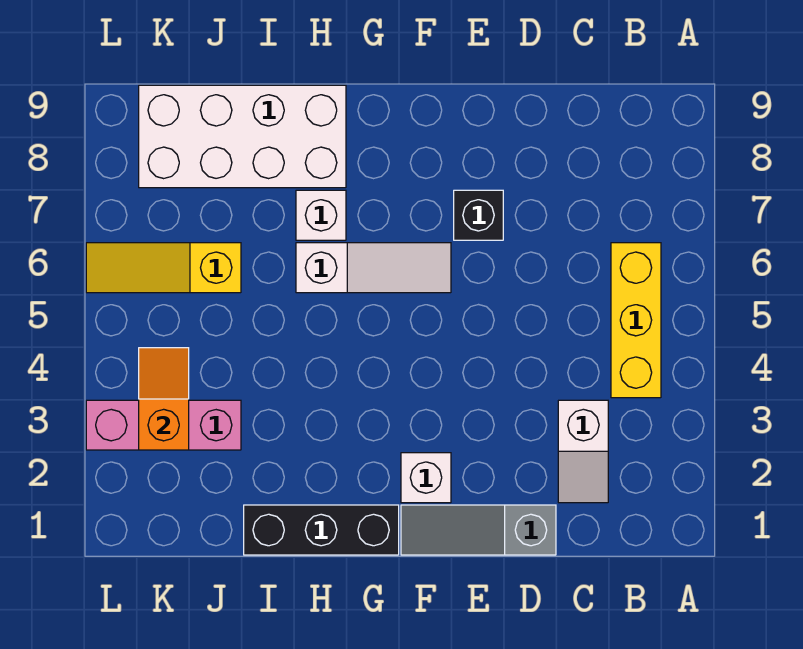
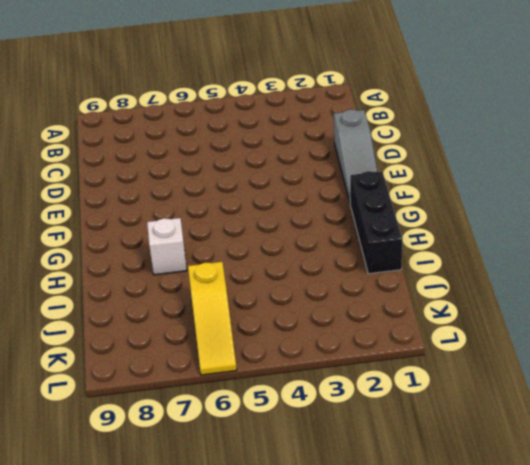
none -> yellow 1x3 brick [611,243,661,398]
none -> white 1x2 slope [558,400,608,503]
none -> black 1x1 brick [454,190,503,240]

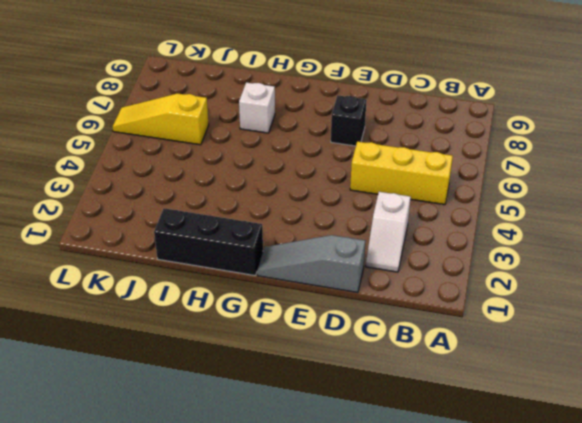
yellow 1x3 brick [350,142,453,205] -> yellow 1x3 brick turned to [611,243,661,398]
none -> white 1x1 brick [401,453,451,503]
none -> white 1x3 slope [296,243,451,293]
none -> white 2x4 brick [139,85,346,188]

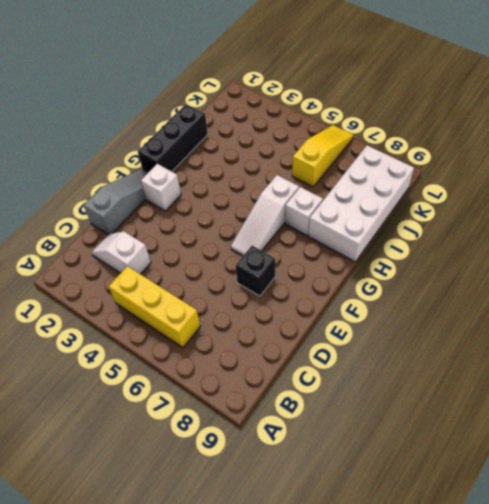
none -> pink 1x3 brick [86,400,241,450]
none -> orange 1x2 slope [139,348,189,450]

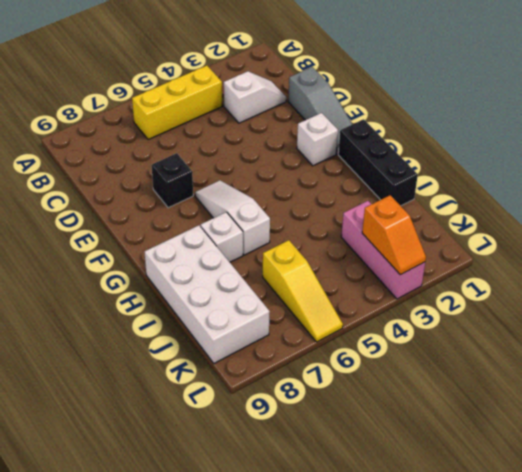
orange 1x2 slope [362,195,426,275] -> orange 1x2 slope turned to [139,348,189,450]

